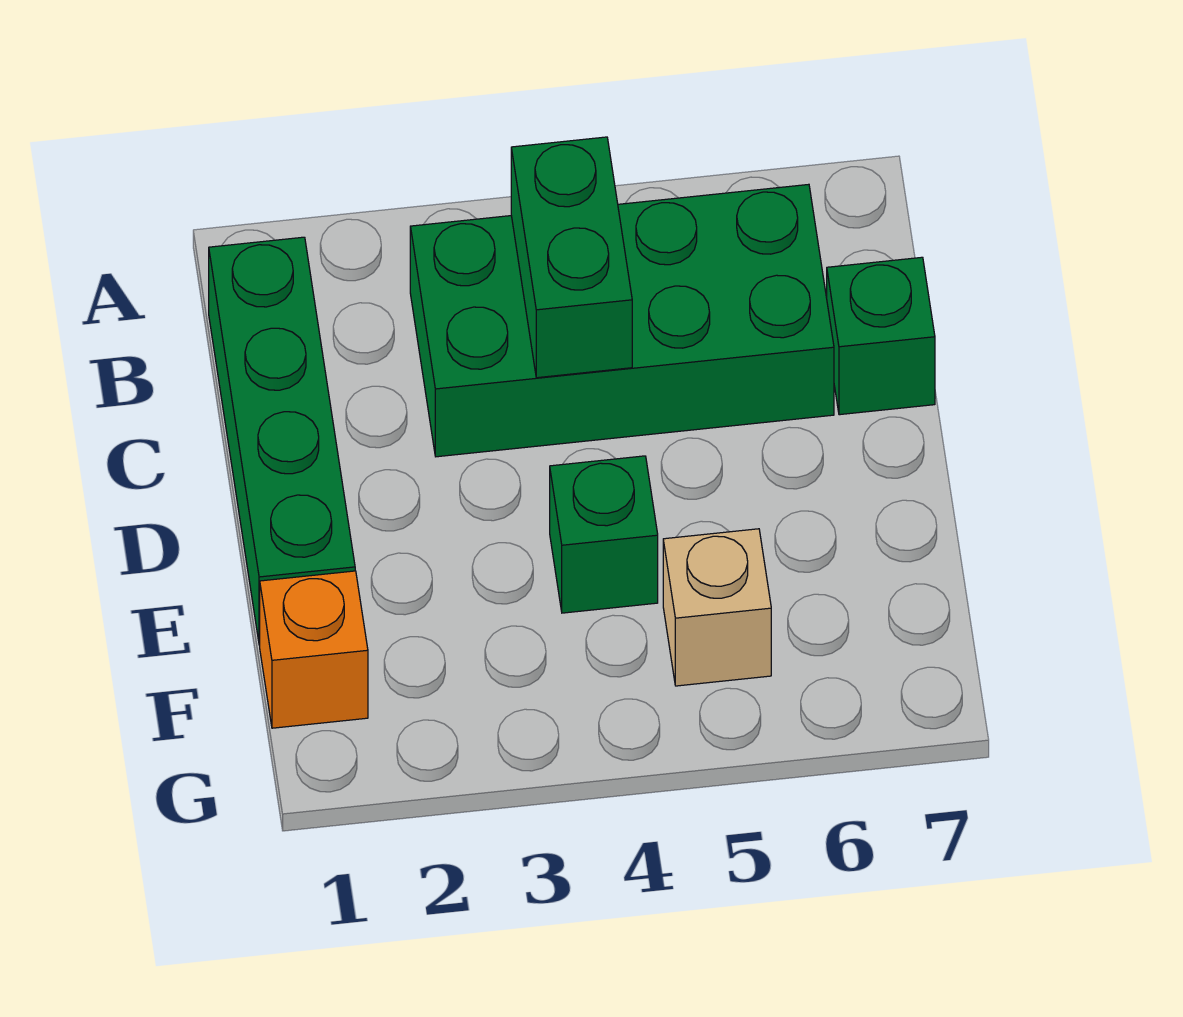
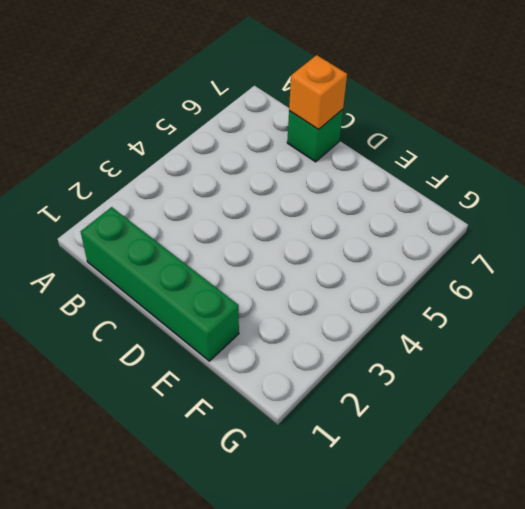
orange 1x1 brick [289,55,347,130] -> orange 1x1 brick moved to [260,571,368,728]
none -> green 2x4 brick [410,184,834,457]
none -> green 1x1 brick [550,456,658,613]

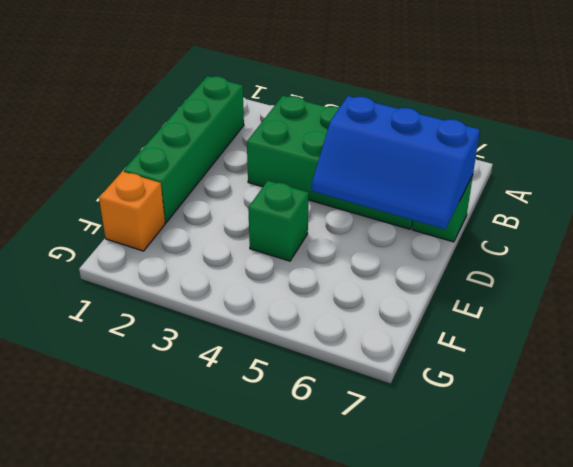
blue 2x3 slope [312,96,480,229] -> none
none -> tan 1x1 brick [663,529,771,686]
none -> green 1x2 brick [511,137,632,378]

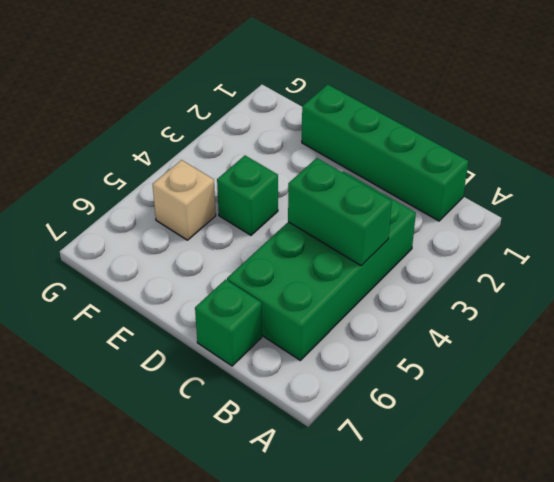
none -> orange 1x1 brick [260,571,368,728]

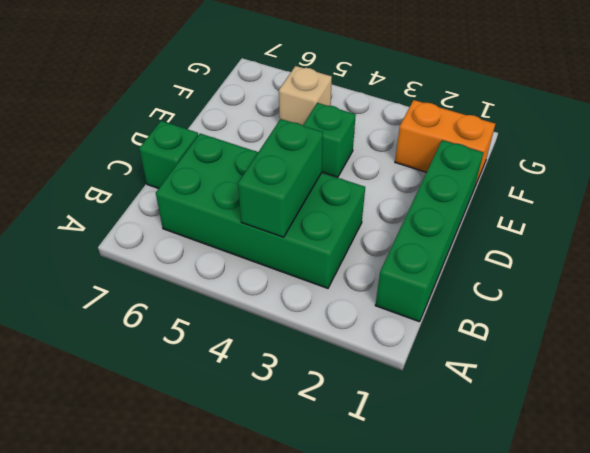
orange 1x2 brick [395,100,495,186] -> orange 1x1 brick [260,571,368,728]

